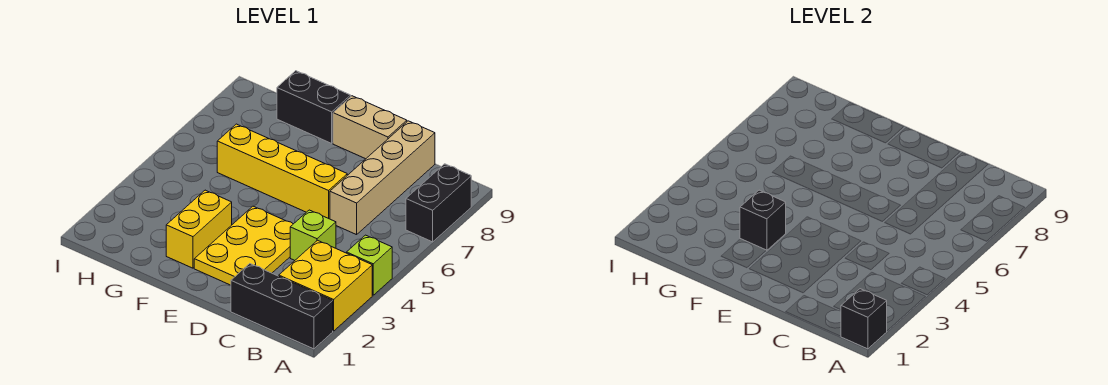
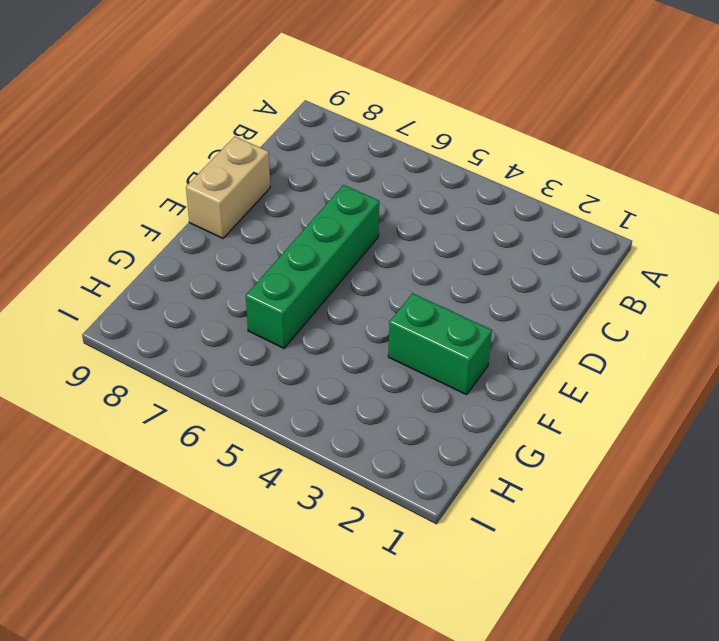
green 1x4 brick [246,185,379,348] -> yellow 1x4 brick [217,124,347,219]
green 1x2 brick [388,293,492,395] -> yellow 1x2 brick [166,190,232,268]
none -> black 1x3 brick [231,264,333,349]
none -> yellow 2x2 brick [279,240,372,331]
none -> lime 1x1 brick [347,235,392,295]

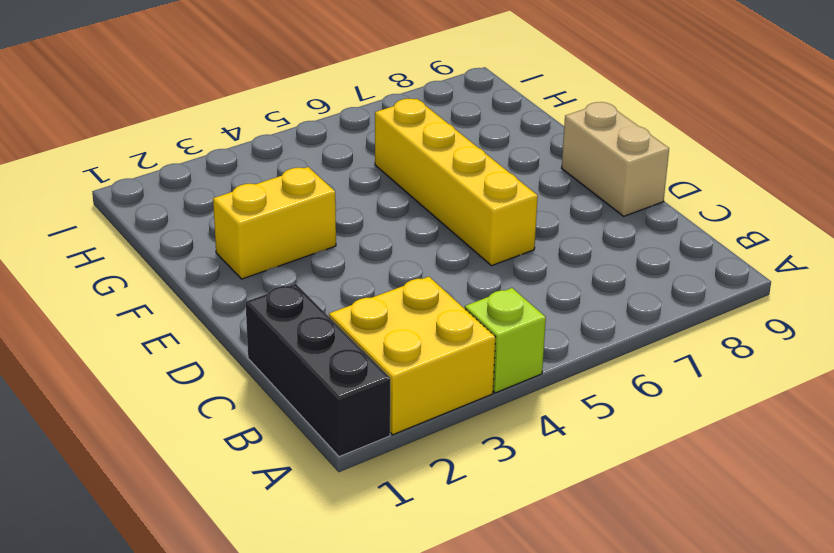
none -> black 1x2 brick [406,164,471,242]
none -> lime 1x1 brick [290,210,336,260]
none -> tan 1x4 brick [330,121,435,235]

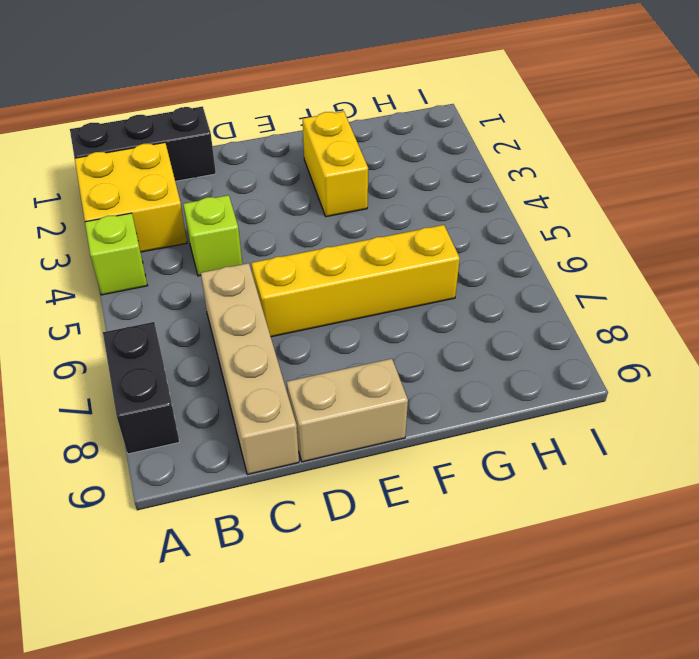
none -> yellow 2x3 plate [194,206,293,285]
none -> black 1x2 brick [277,71,351,143]
none -> black 1x1 brick [841,289,887,349]

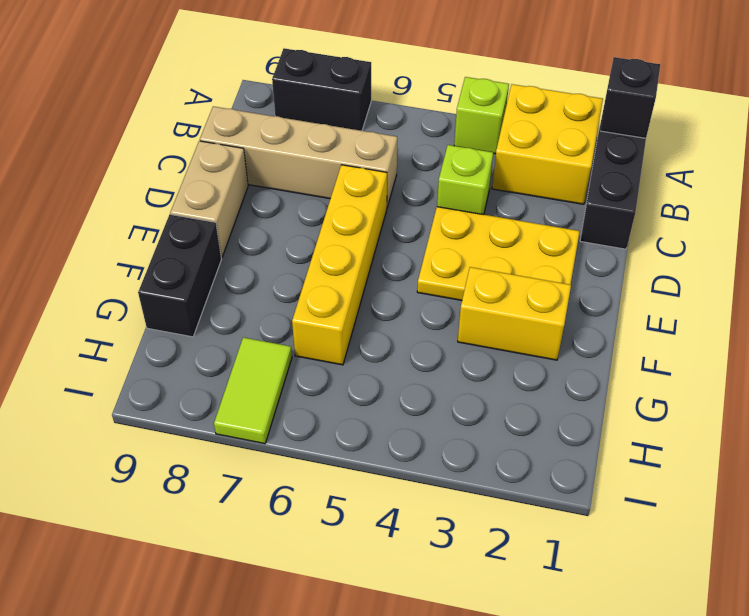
lime 1x2 tile [214,338,292,444] -> none
none -> black 1x1 brick [740,190,786,250]

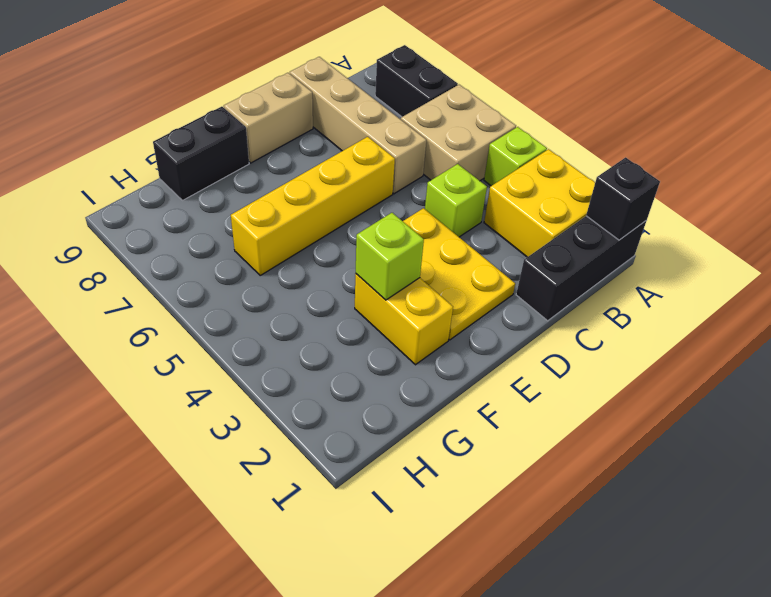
tan 2x2 brick [401,85,516,181] -> none
lime 1x1 brick [356,213,424,300] -> black 1x1 brick [740,190,786,250]

